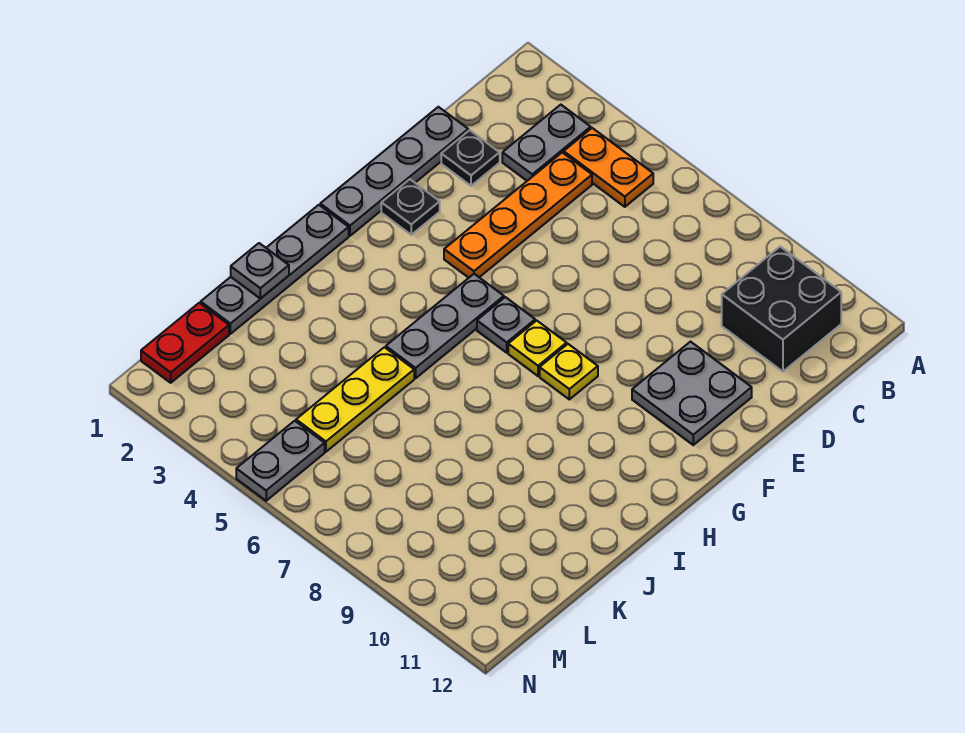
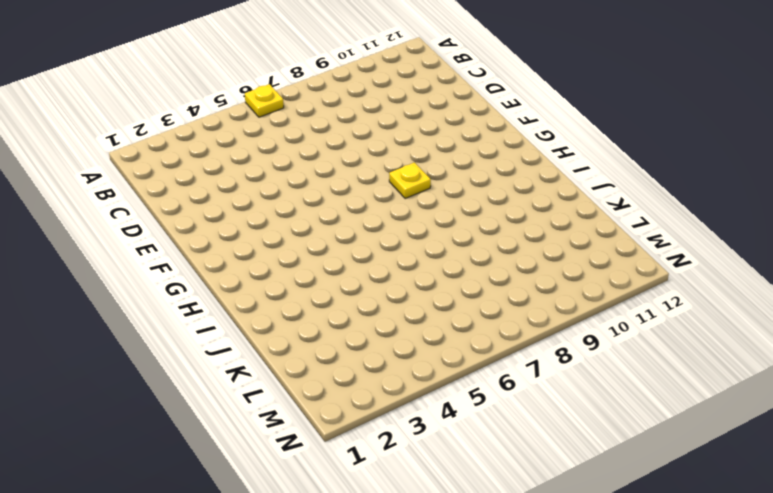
yellow 1x1 plate [245,84,284,117] -> yellow 1x1 plate moved to [508,321,567,376]
none -> grey 1x2 plate [502,105,591,181]
none -> orange 1x2 plate [564,128,653,207]
none -> black 2x2 brick [722,247,841,372]

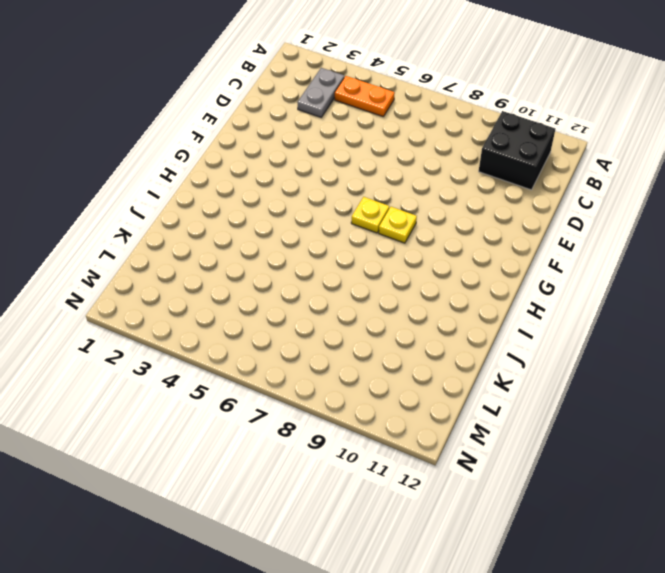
none -> orange 1x4 plate [444,152,592,278]
none -> grey 1x4 plate [320,107,468,236]
none -> black 1x1 plate [441,130,500,186]

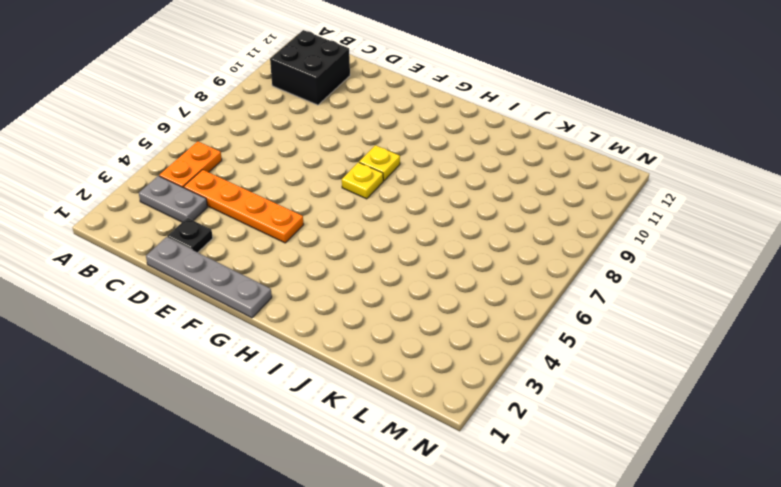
none -> grey 2x2 plate [632,342,752,445]
none -> black 1x1 plate [381,179,440,235]
none -> grey 1x3 plate [386,274,504,378]

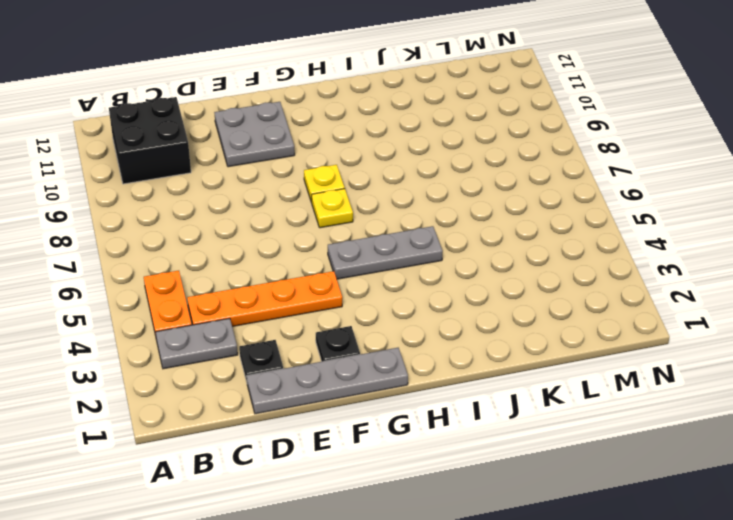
none -> grey 1x1 plate [477,297,535,353]
none -> grey 1x4 plate [201,205,349,334]
none -> yellow 1x3 plate [296,347,414,452]

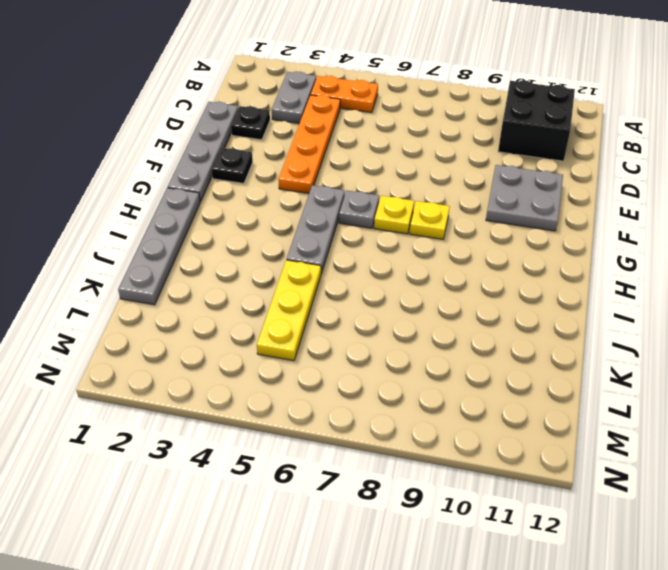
none -> red 1x2 plate [141,303,229,383]
none -> grey 1x2 plate [236,421,325,501]
none -> grey 1x1 plate [231,243,289,299]

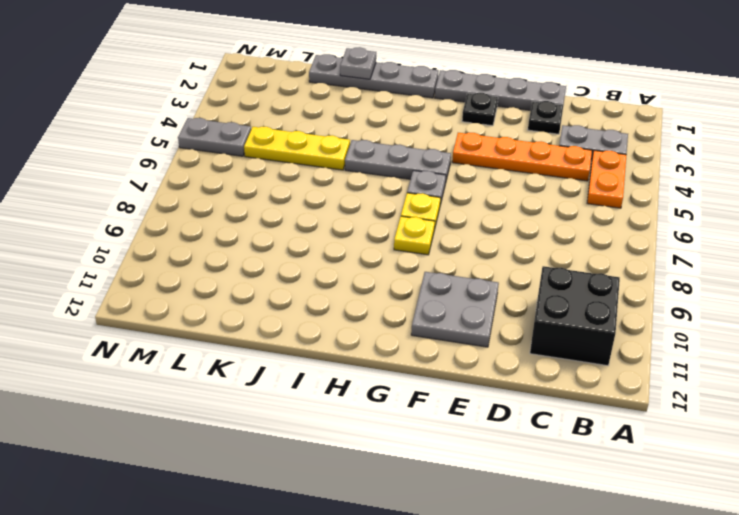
none -> red 1x2 plate [141,303,229,383]

